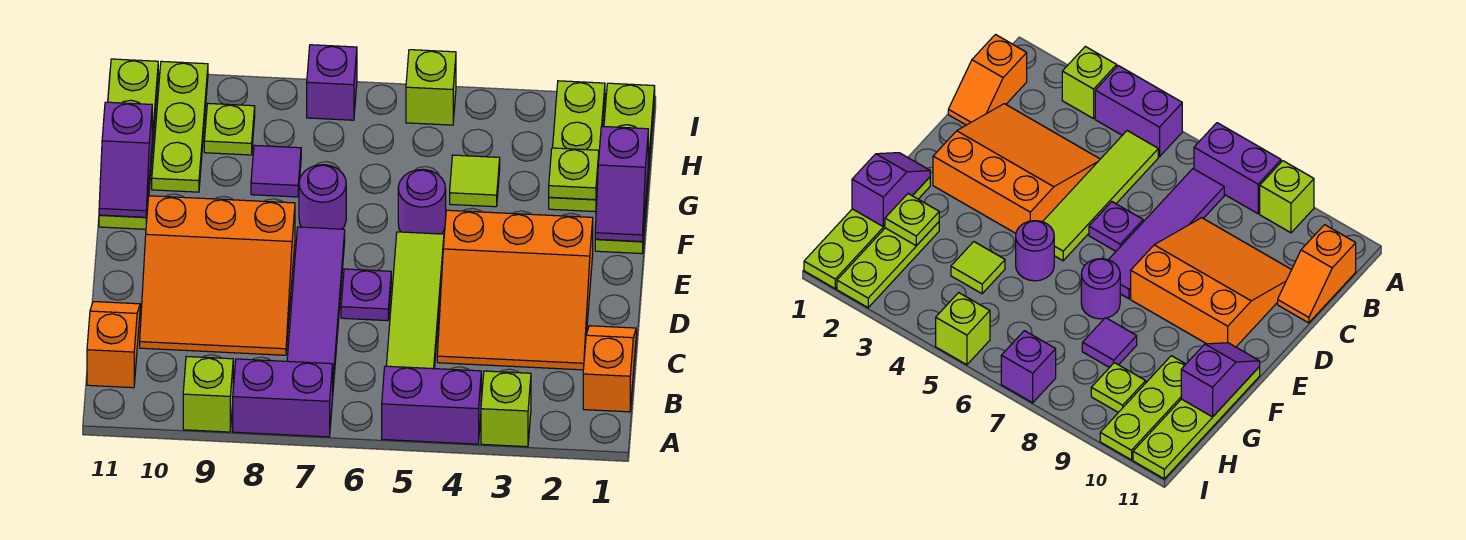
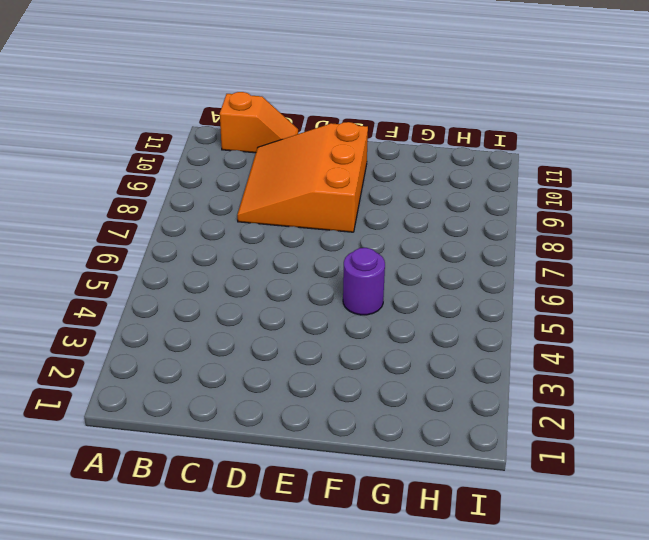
none -> lime 1x1 brick [481,371,531,447]
none -> purple 1x2 brick [382,366,481,444]
none -> purple 1x2 brick [233,359,333,437]

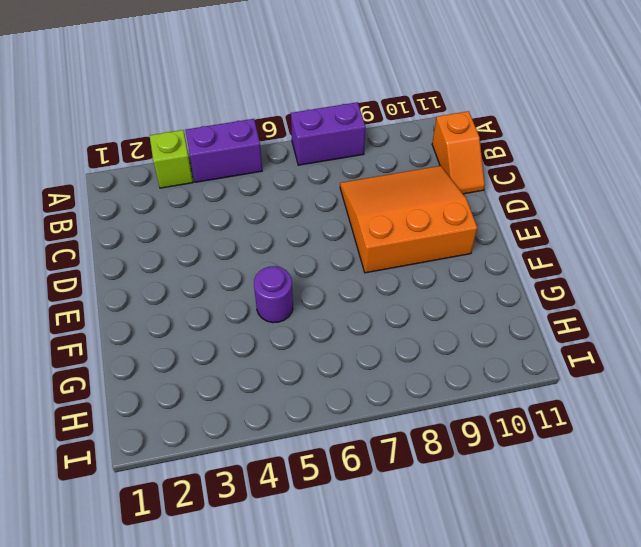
none -> lime 1x1 brick [183,357,233,432]
none -> orange 1x2 slope [583,326,636,412]
none -> lime 1x4 tile [386,232,444,369]

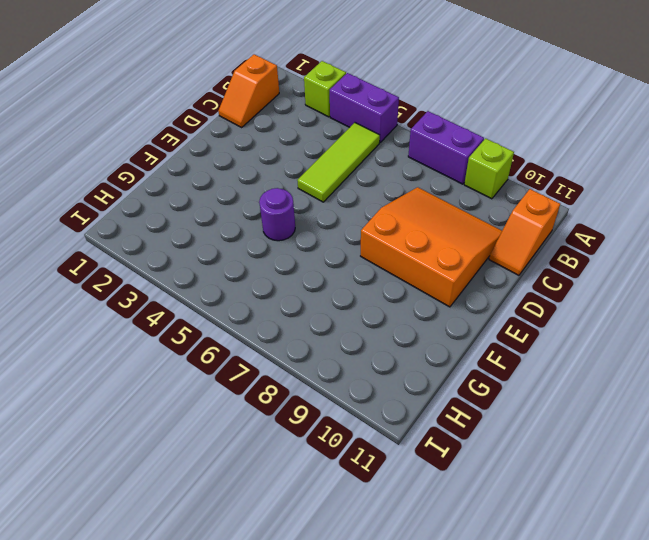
lime 1x3 tile [297,123,380,202] -> lime 1x4 tile [386,232,444,369]
none -> purple 1x4 tile [287,227,345,387]
none -> orange 3x3 slope [437,210,593,370]
none -> purple 1x1 plate [341,269,391,321]

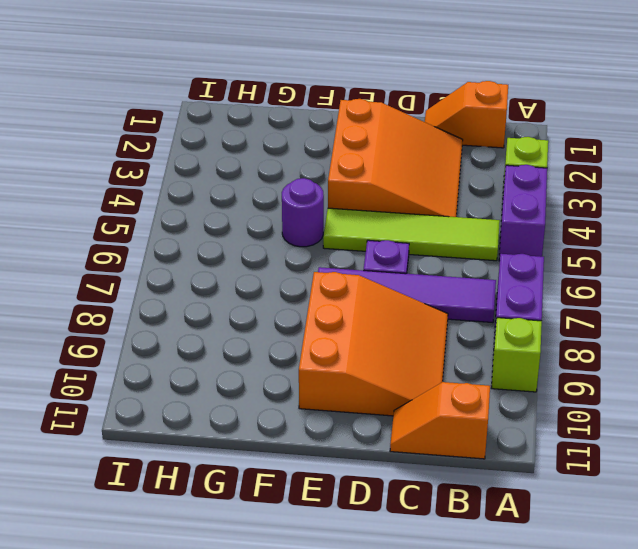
none -> lime 1x4 plate [595,83,655,254]
none -> purple 1x1 round brick [299,165,346,229]
none -> lime 1x4 plate [99,59,158,229]

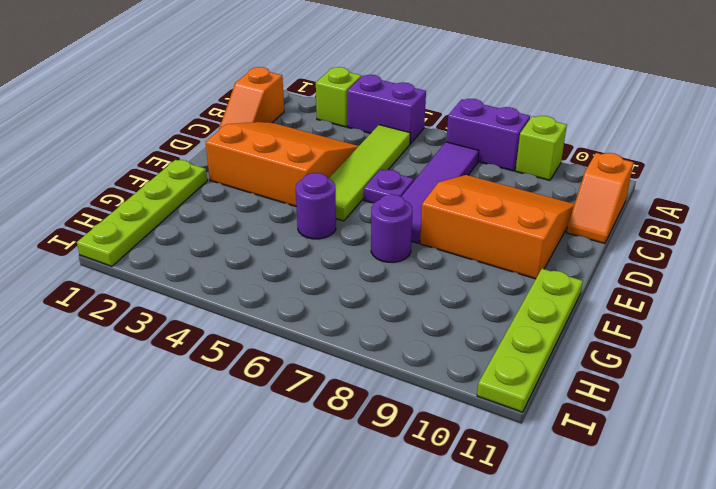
none -> lime 1x3 plate [549,81,605,212]
none -> lime 1x1 tile [450,155,500,207]
none -> purple 1x1 tile [251,145,301,197]

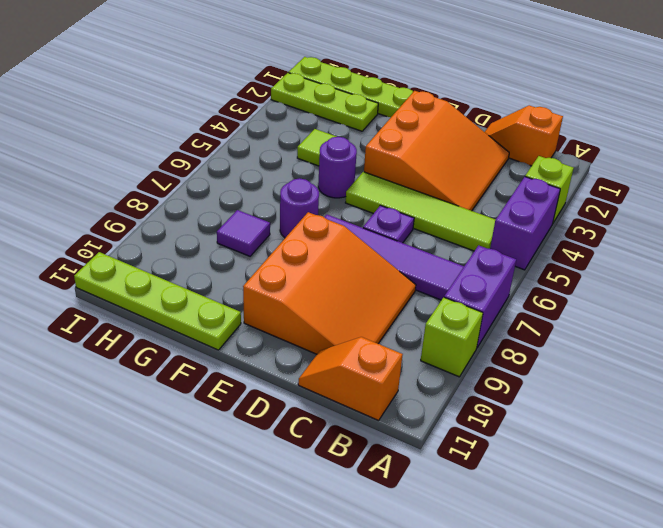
none -> lime 1x3 plate [152,61,208,192]
none -> lime 1x1 plate [204,103,255,155]
none -> lime 1x1 brick [406,50,456,125]

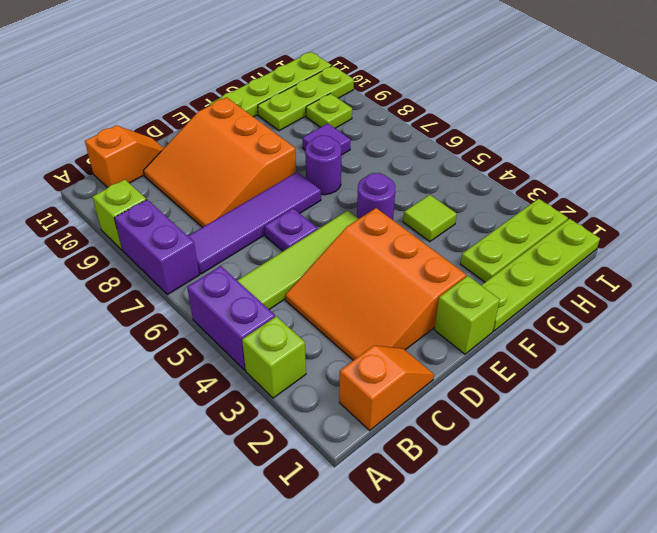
lime 1x1 brick [434,276,500,354] -> lime 1x1 brick moved to [406,50,456,125]
none -> purple 1x1 brick [307,45,357,120]
none -> purple 1x2 slope [595,126,648,242]
none -> purple 1x2 slope [99,102,152,217]

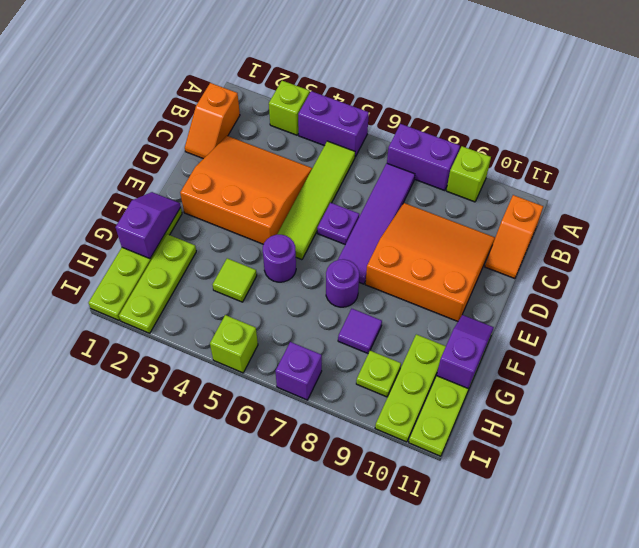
none -> lime 1x1 plate [549,148,599,200]

